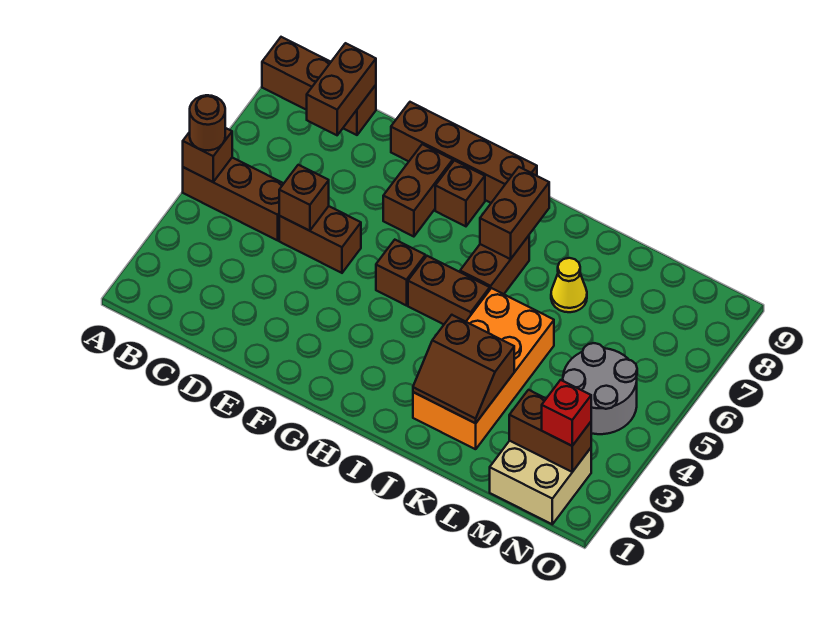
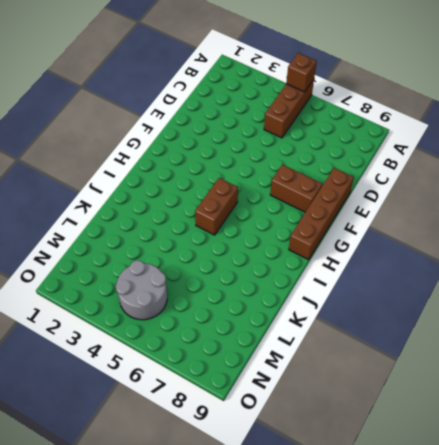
none -> brown 1x3 brick [262,37,376,135]
none -> brown 1x2 brick [279,206,361,273]
none -> brown 1x1 brick [376,240,425,306]

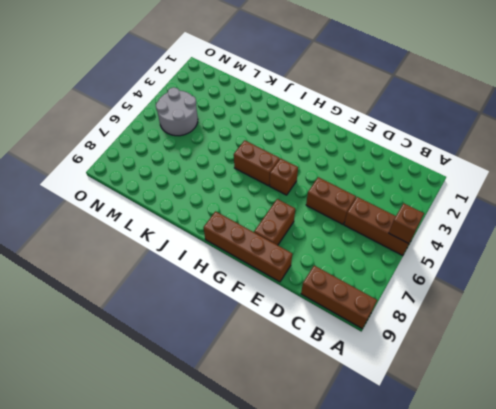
none -> brown 1x1 brick [435,160,485,226]
none -> brown 1x2 brick [460,236,529,294]
none -> orange 2x4 brick [413,288,554,449]

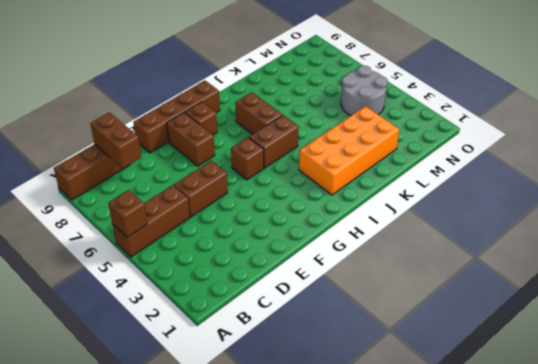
orange 2x4 brick [299,106,399,195] -> orange 2x4 brick turned to [413,288,554,449]
none -> yellow 1x1 cone [551,258,587,312]
none -> tan 2x2 brick [490,441,591,524]
none -> brown 1x1 brick [279,165,329,231]

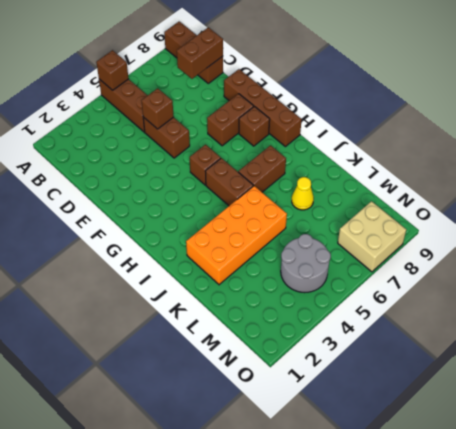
tan 2x2 brick [338,201,406,272] -> tan 2x2 brick moved to [490,441,591,524]
none -> brown 1x2 brick [480,167,549,259]
none -> brown 2x2 slope [413,315,514,423]
none -> brown 1x2 brick [509,390,591,472]

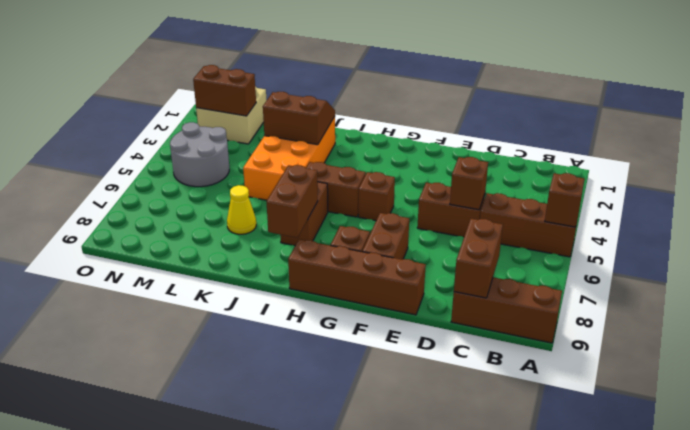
none -> brown 1x1 round brick [190,95,225,150]
none -> red 1x1 brick [542,380,591,446]

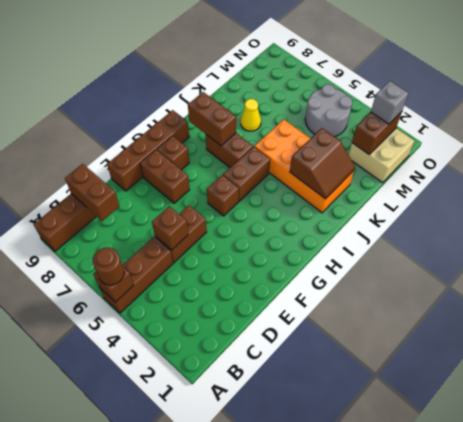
grey 1x1 brick [371,81,408,124] -> red 1x1 brick [542,380,591,446]

